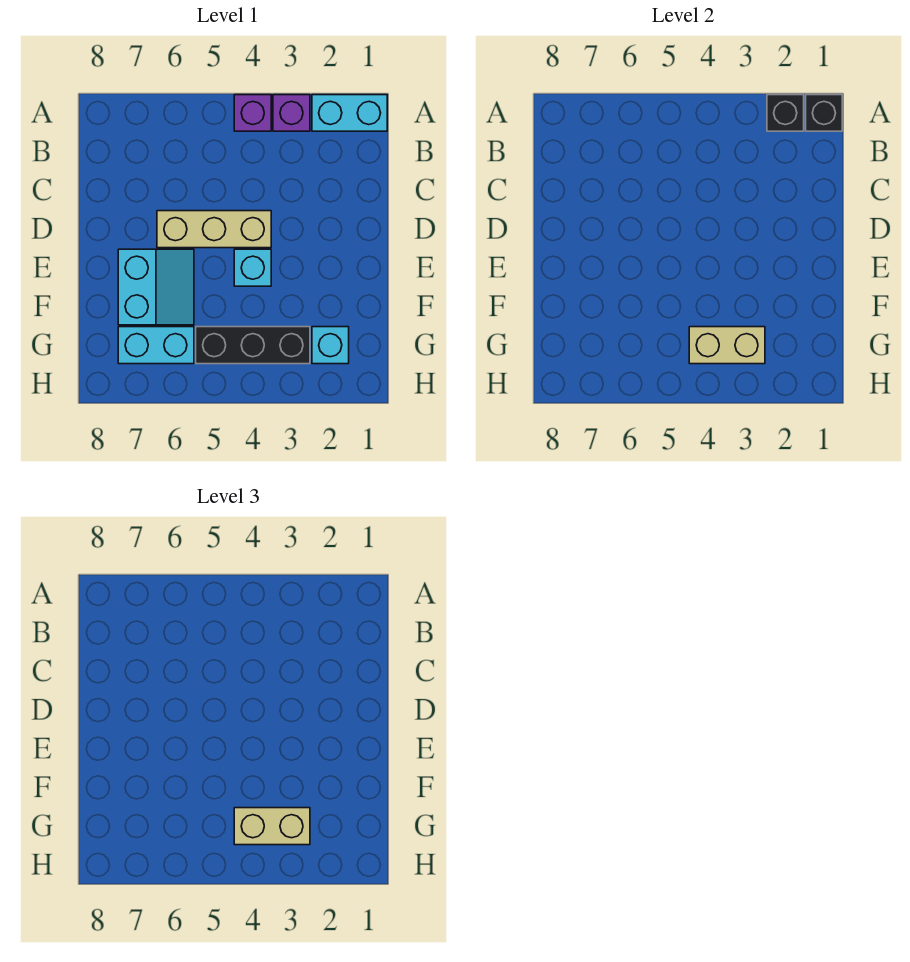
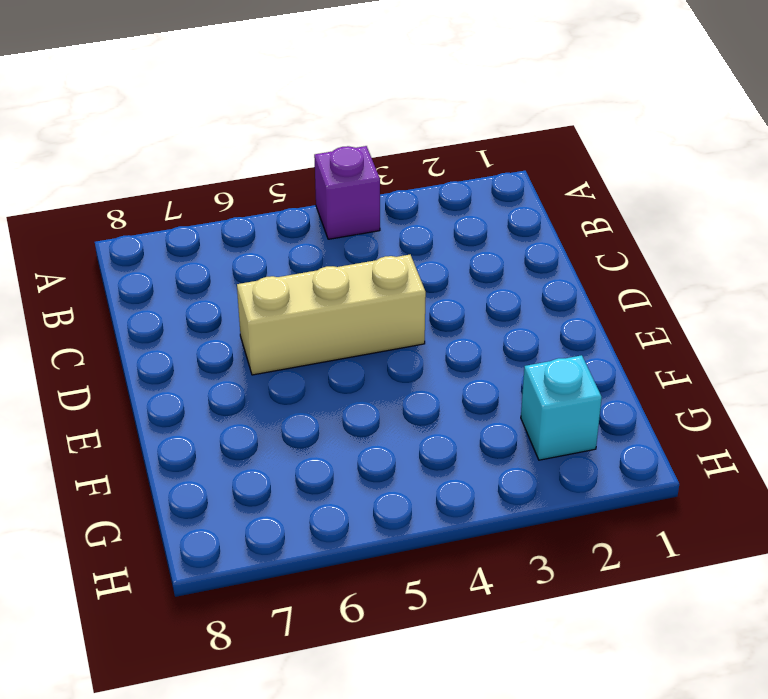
none -> cyan 1x2 brick [312,95,387,131]
none -> purple 1x1 brick [273,95,310,131]
none -> cyan 1x1 brick [234,249,271,286]

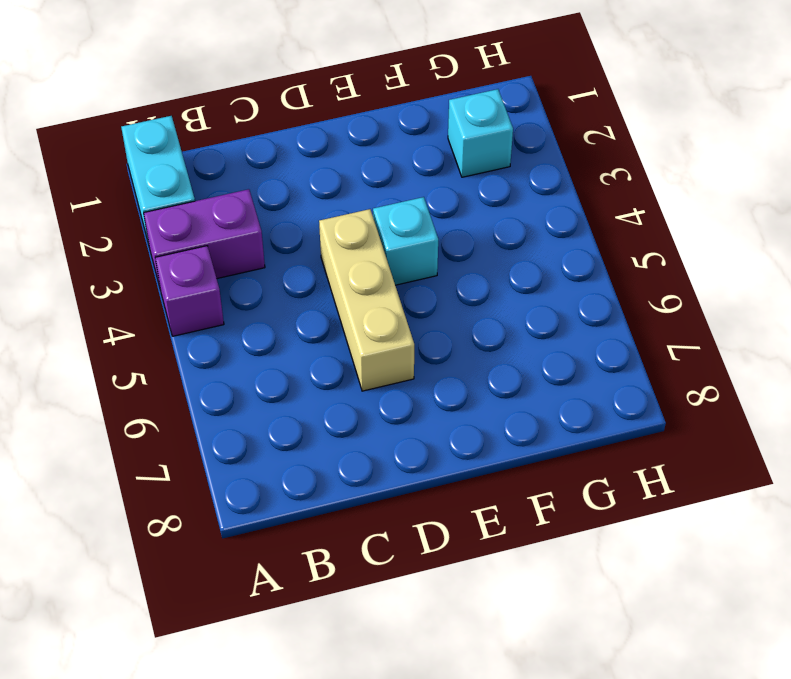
purple 1x2 brick [144,189,265,287] -> purple 1x1 brick [273,95,310,131]
none -> cyan 2x2 slope [118,249,194,325]
none -> black 1x3 brick [196,327,310,364]
none -> cyan 1x2 brick [118,327,194,364]

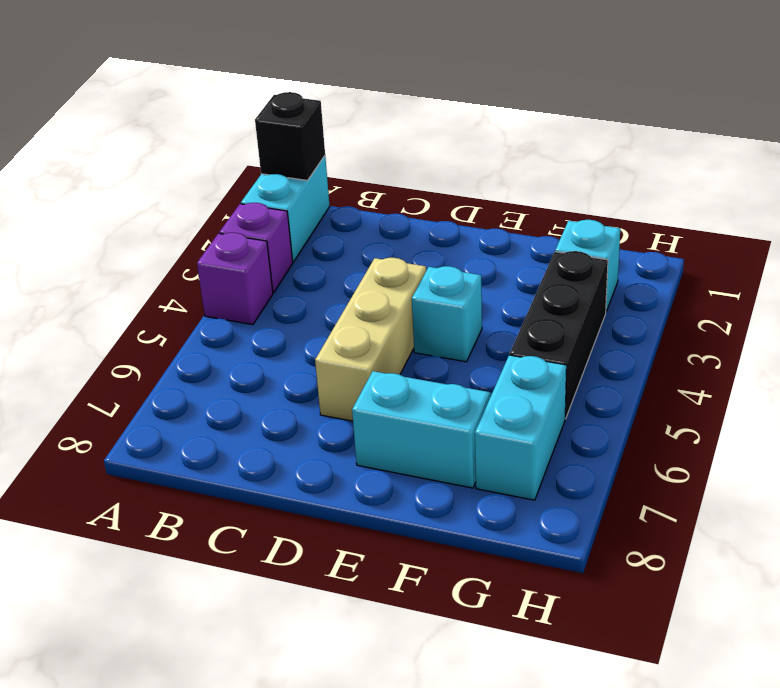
none -> black 1x1 brick [767,95,804,131]
none -> tan 1x2 brick [689,327,765,364]
none -> tan 1x2 brick [234,808,310,845]

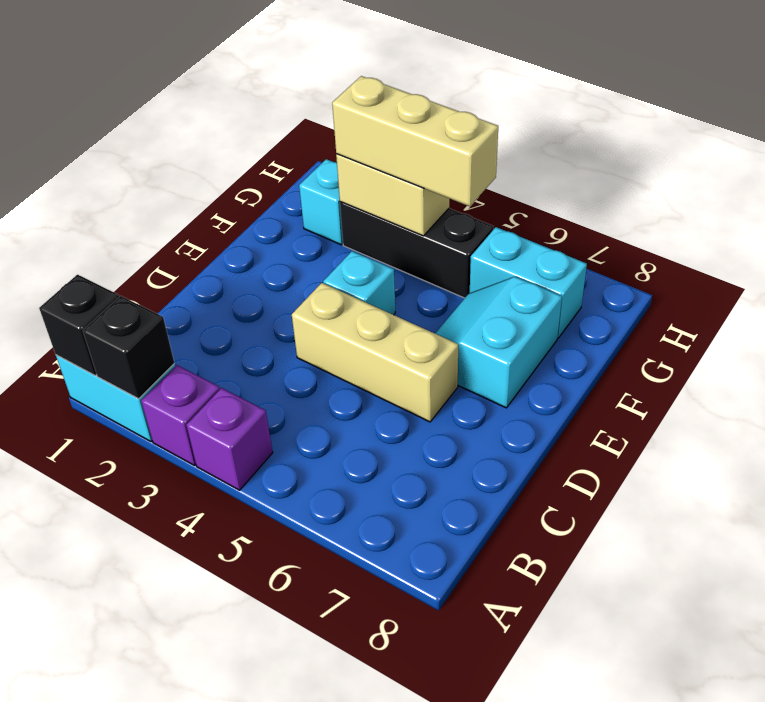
tan 1x3 brick [332,76,498,206] -> tan 1x2 brick [234,808,310,845]

